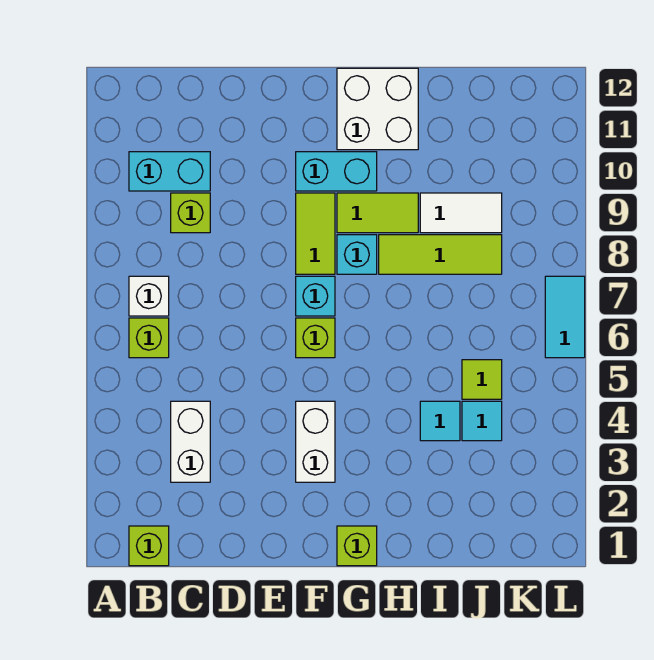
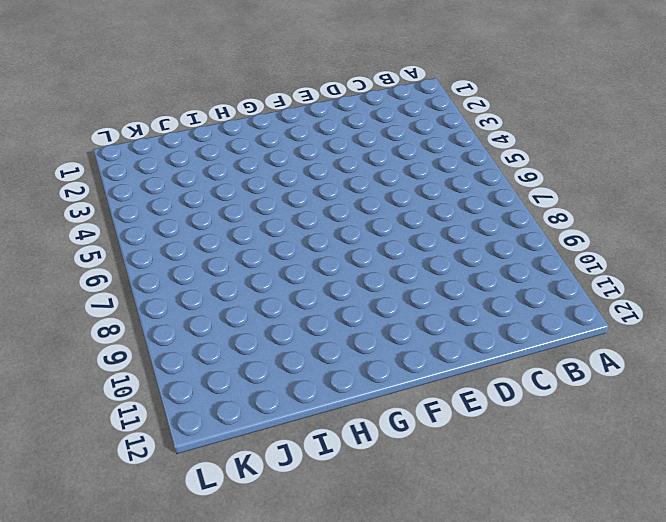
none -> lime 1x1 brick [129,526,169,566]
none -> lime 1x1 brick [129,318,169,358]
none -> white 1x1 brick [129,276,169,316]

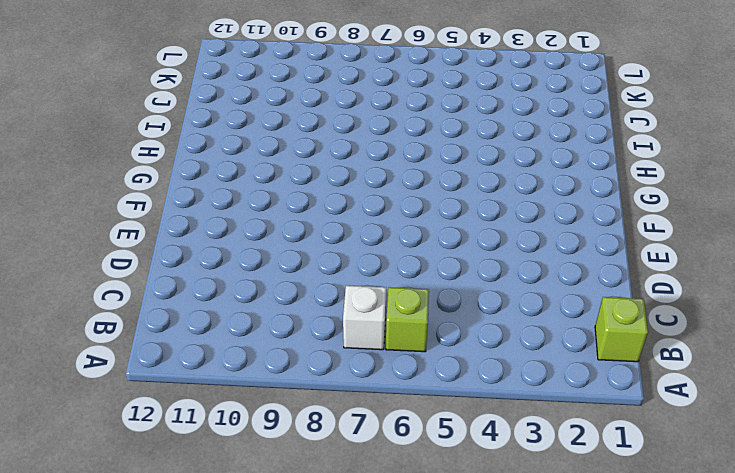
none -> cyan 1x2 brick [129,152,210,191]
none -> white 1x2 brick [171,401,210,482]
none -> lime 1x1 brick [171,193,210,233]

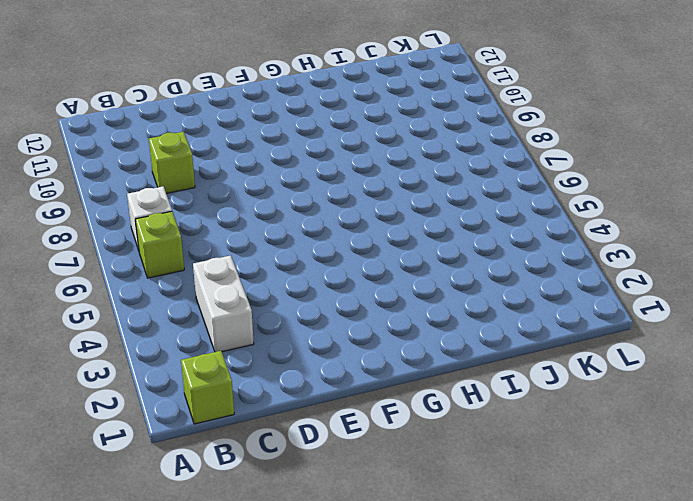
none -> cyan 1x2 brick [129,152,210,191]
none -> white 1x2 brick [296,401,335,482]
none -> lime 1x1 brick [296,318,335,358]

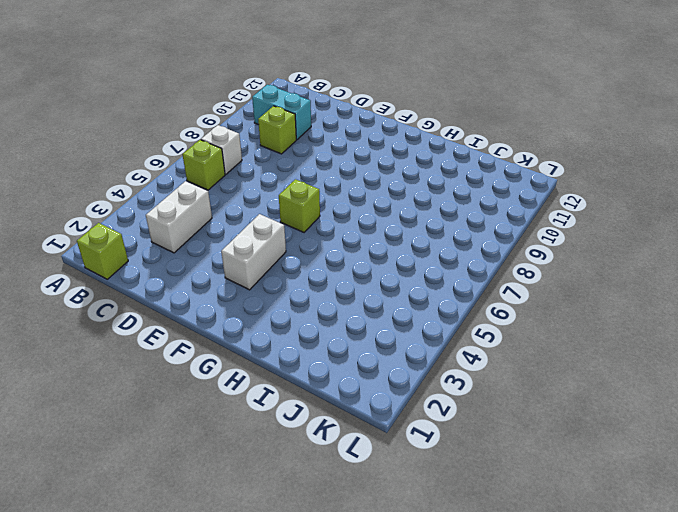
none -> cyan 1x1 brick [296,276,335,316]
none -> lime 1x2 tile [296,193,335,274]
none -> cyan 1x2 brick [296,152,377,191]

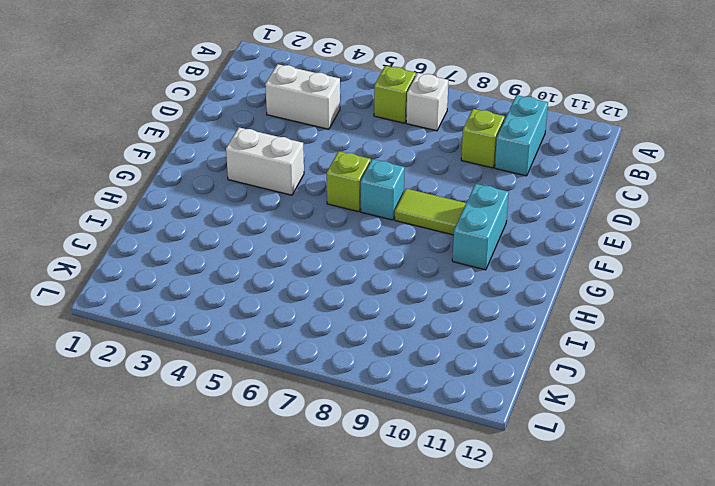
none -> lime 1x1 brick [129,526,169,566]
none -> lime 1x1 brick [337,526,377,566]
none -> cyan 1x1 brick [337,235,377,274]

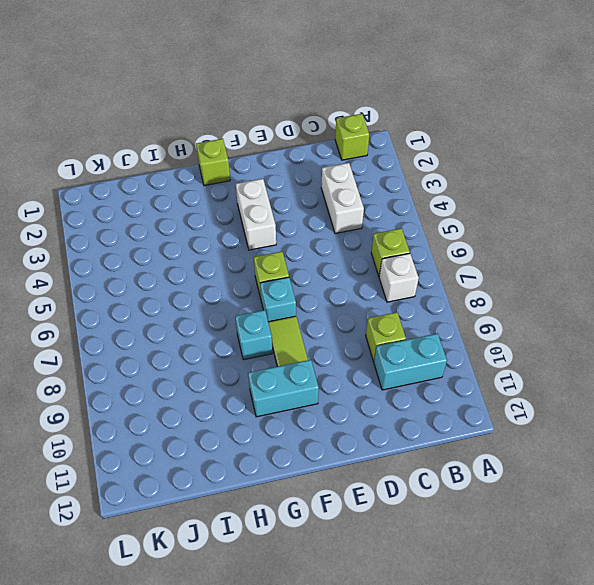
none -> lime 1x2 tile [337,193,418,233]
none -> white 2x2 brick [337,68,418,150]
none -> lime 1x3 tile [379,235,502,274]

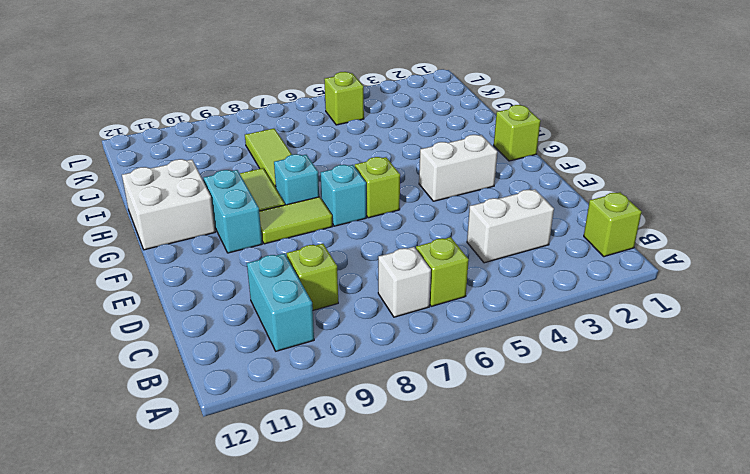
lime 1x1 brick [324,72,364,125] -> none
none -> cyan 1x1 tile [420,401,460,441]
none -> white 1x2 tile [420,193,502,233]
none -> cyan 1x1 tile [462,401,502,441]

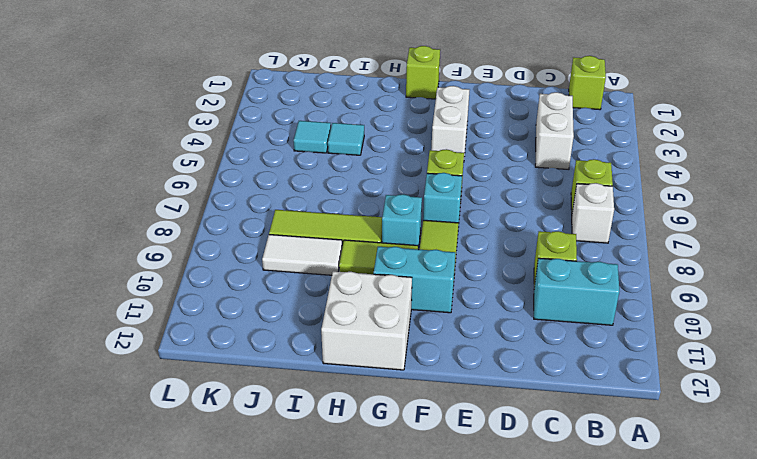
none -> lime 1x1 tile [462,360,502,399]
none -> cyan 1x2 tile [545,276,585,358]

